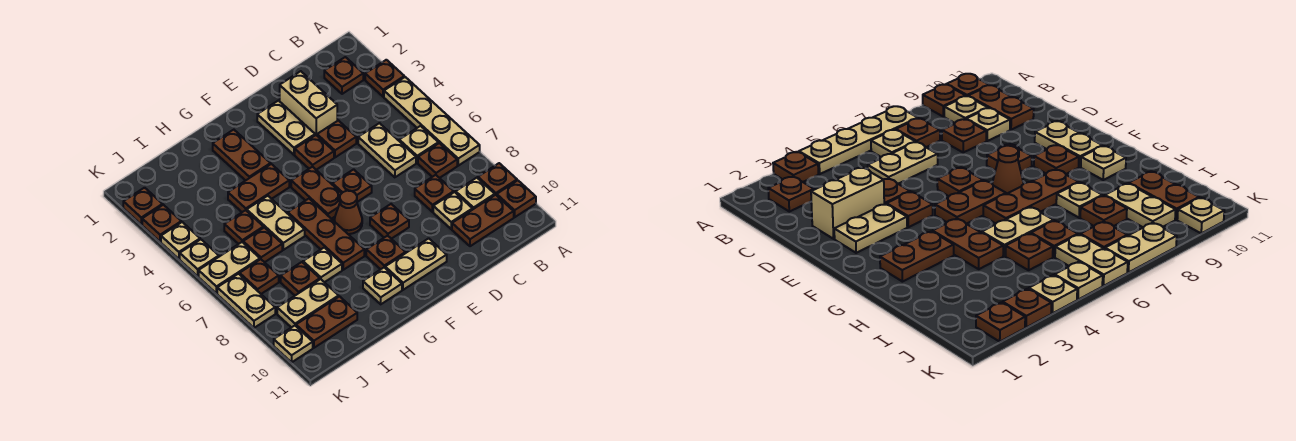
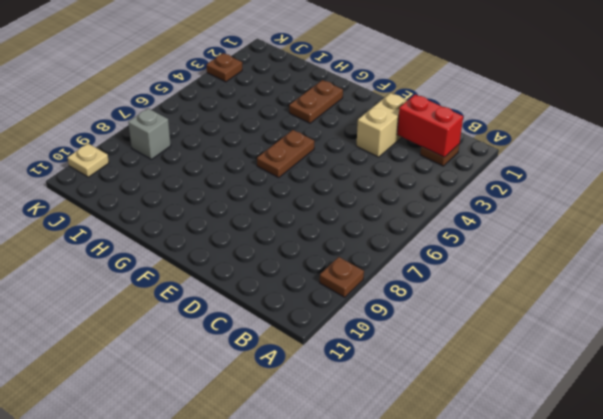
red 1x2 brick [397,95,463,157] -> none
grey 1x1 brick [128,109,171,159] -> none
none -> brown 1x1 plate [365,60,404,97]
none -> tan 1x4 plate [384,77,480,166]
none -> brown 1x1 plate [497,180,536,217]
none -> tan 1x1 plate [399,126,438,163]

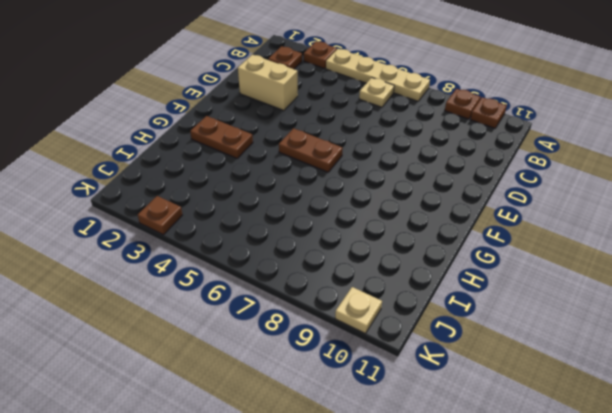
none -> brown 1x1 plate [418,143,457,178]
none -> tan 1x1 plate [456,178,495,210]
none -> brown 1x2 plate [452,195,514,246]
none -> tan 1x2 plate [358,123,416,177]

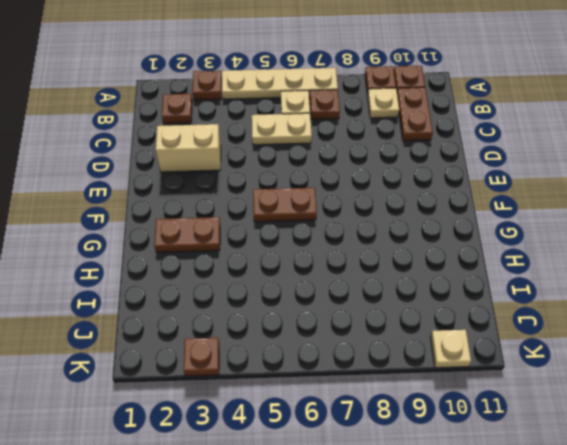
none -> brown 1x1 plate [415,175,454,212]
none -> tan 1x1 plate [433,192,472,229]
none -> brown 1x1 plate [317,120,356,157]
none -> tan 1x2 plate [257,101,315,155]

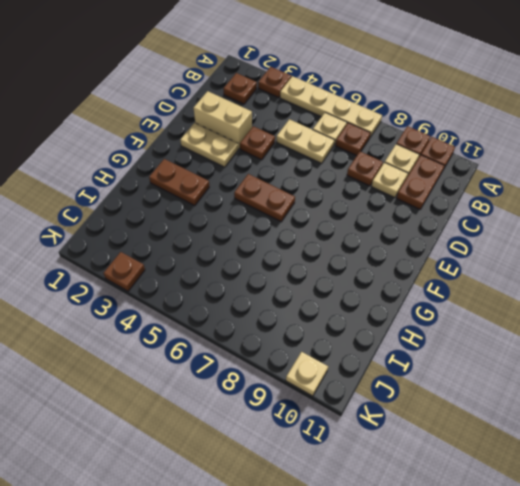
none -> brown 1x1 plate [295,135,334,170]
none -> brown 1x1 plate [332,169,372,202]
none -> brown 1x1 plate [370,204,409,239]
none -> tan 1x2 plate [385,238,447,290]

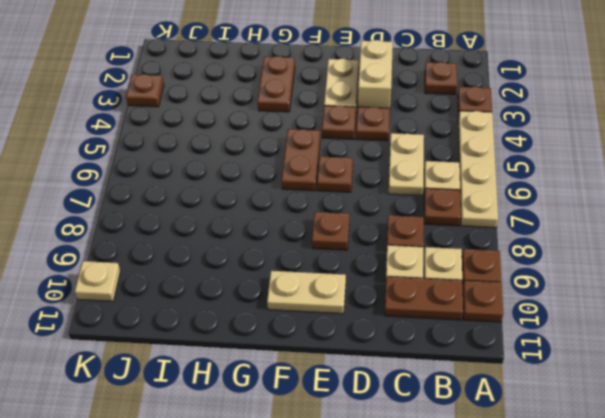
none -> brown 1x1 cone [335,191,362,234]
none -> brown 1x1 plate [366,236,406,269]
none -> brown 1x2 plate [228,164,289,212]
none -> brown 1x3 plate [288,199,364,270]

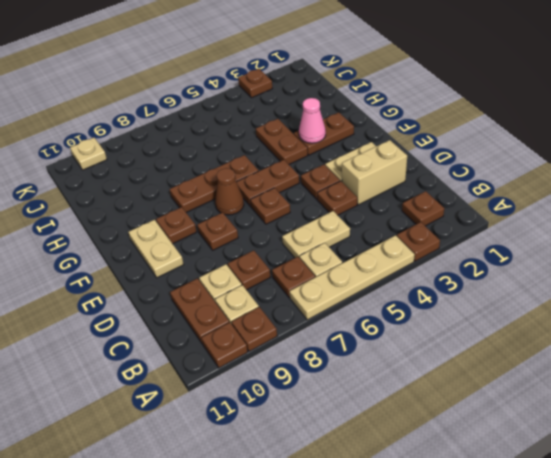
pink 1x1 cone [299,98,326,143] -> none
none -> tan 1x1 plate [363,268,402,304]
none -> tan 1x2 plate [247,196,305,250]
none -> tan 1x1 plate [303,247,342,282]
none -> brown 1x1 plate [224,210,264,244]

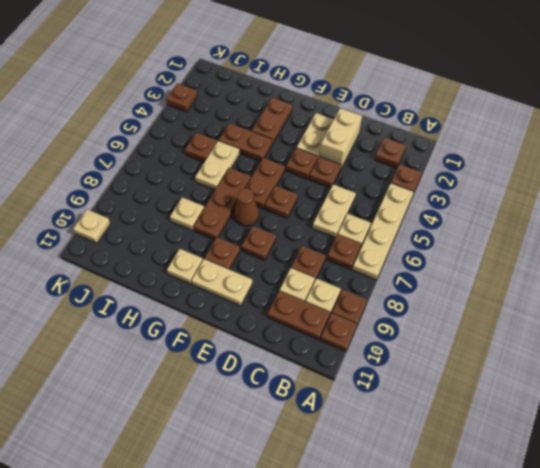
none -> brown 1x1 plate [243,227,282,262]
none -> brown 1x1 plate [281,262,320,295]
none -> tan 1x2 plate [277,279,339,327]
none -> brown 1x2 plate [296,296,357,348]

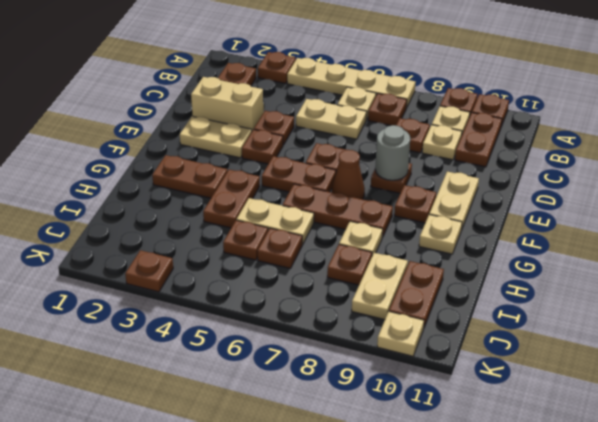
grey 1x1 round brick [375,125,410,180] -> none
none -> tan 1x2 plate [199,242,260,293]
none -> brown 1x1 plate [240,259,279,294]
none -> brown 1x1 plate [123,188,163,224]
none -> tan 1x1 plate [161,222,200,259]

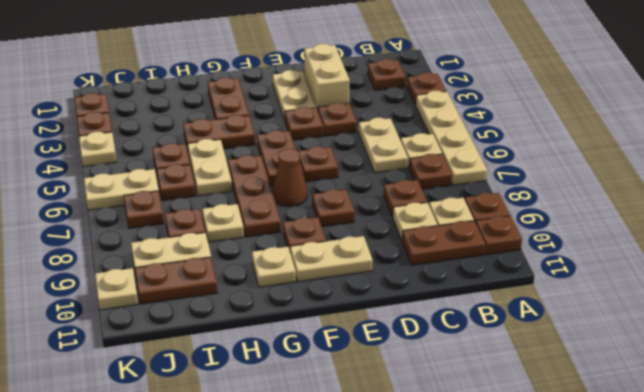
none -> tan 1x1 plate [180,239,219,276]
none -> tan 1x2 plate [217,274,275,328]

